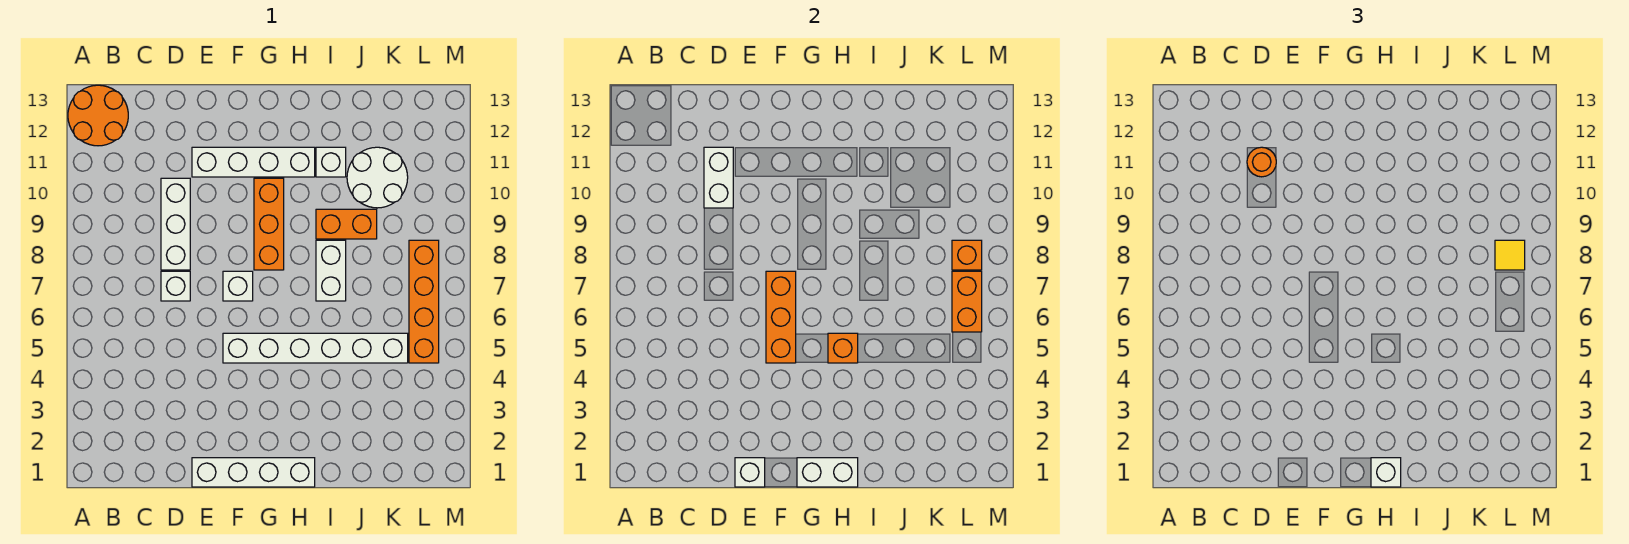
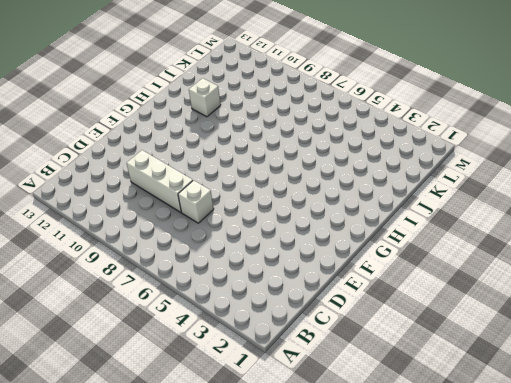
none -> orange 2x2 round brick [68,85,128,146]
none -> white 1x4 brick [192,458,315,487]
none -> white 1x4 brick [192,147,315,177]

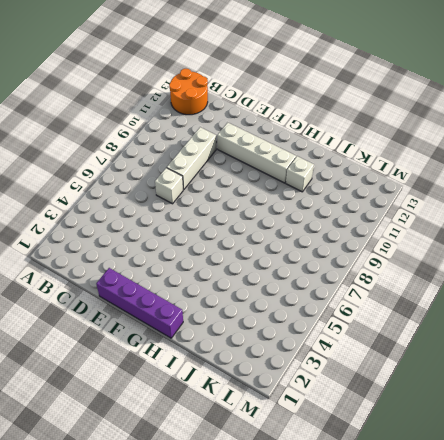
purple 1x4 brick [96,268,183,338] -> white 1x4 brick [192,458,315,487]
none -> white 1x6 brick [223,333,408,363]
none -> white 1x1 brick [223,271,253,301]
none -> orange 1x3 brick [254,178,284,270]

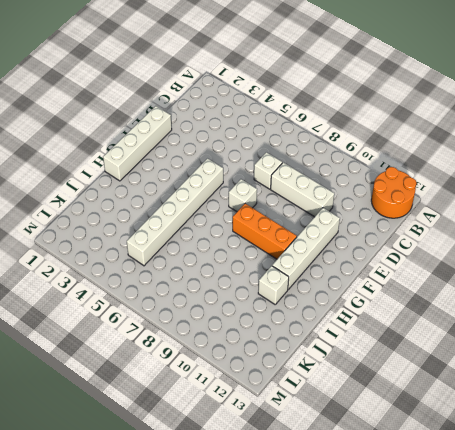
none -> white 1x2 brick [316,240,346,301]
none -> orange 1x2 brick [316,209,377,239]
none -> white 2x2 round brick [347,147,408,208]

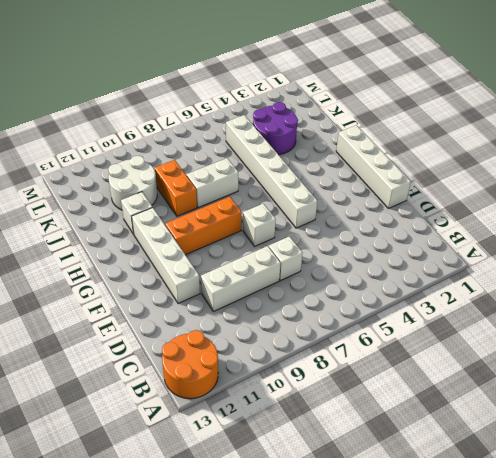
purple 2x2 round brick [253,102,298,155] -> none
none -> orange 1x4 brick [409,240,439,363]
none -> white 1x2 brick [704,147,733,208]
none -> white 1x1 brick [735,458,765,487]

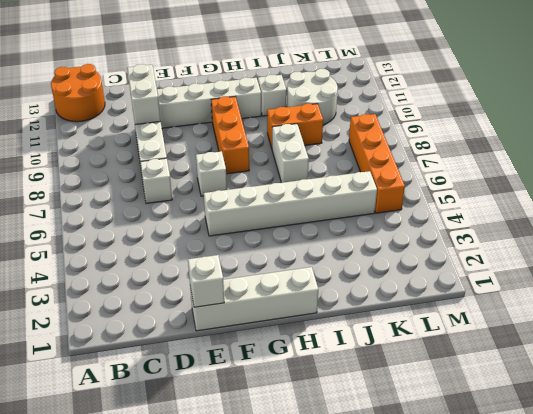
none -> orange 1x3 brick [766,271,796,363]
none -> white 1x2 brick [797,458,858,487]
none -> orange 1x1 brick [828,333,858,363]

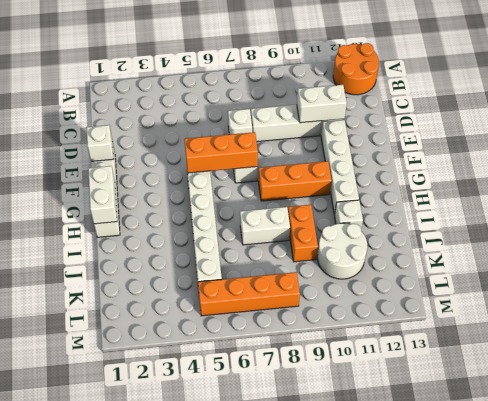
none -> orange 1x1 brick [828,333,858,363]
none -> orange 1x2 brick [952,271,982,332]
none -> orange 1x1 brick [952,240,982,270]

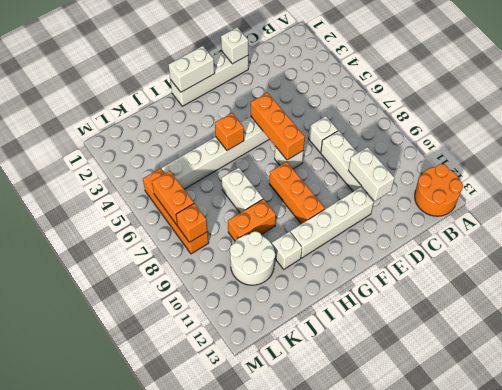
none -> orange 1x1 round brick [1247,147,1276,177]
none -> white 1x1 brick [1371,458,1401,487]
none -> yellow 1x1 tile [1495,240,1525,270]

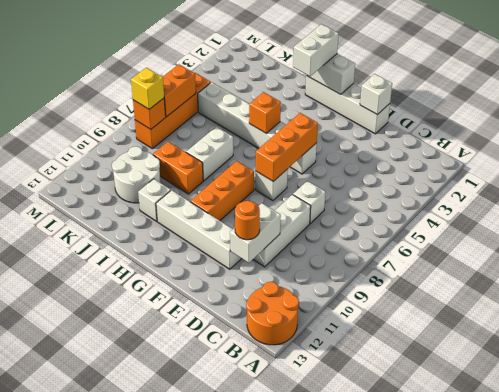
white 1x2 brick [293,24,339,76] -> white 1x1 brick [1371,458,1401,487]
yellow 1x1 brick [131,68,164,109] -> yellow 1x1 tile [1495,240,1525,270]

